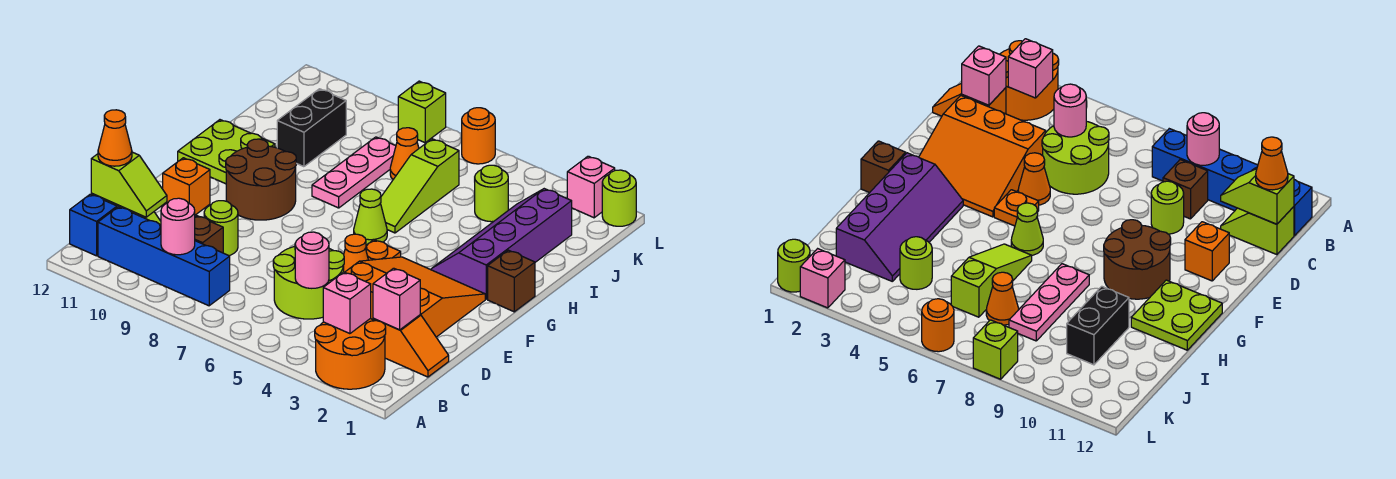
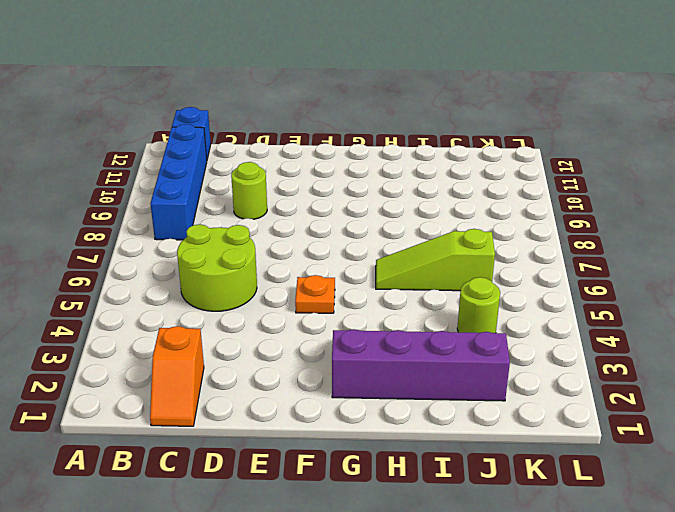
none -> orange 2x2 round brick [315,319,386,389]
none -> brown 1x1 brick [195,216,223,253]
none -> lime 1x2 slope [1221,207,1294,255]
none -> orange 3x3 slope [345,257,485,337]

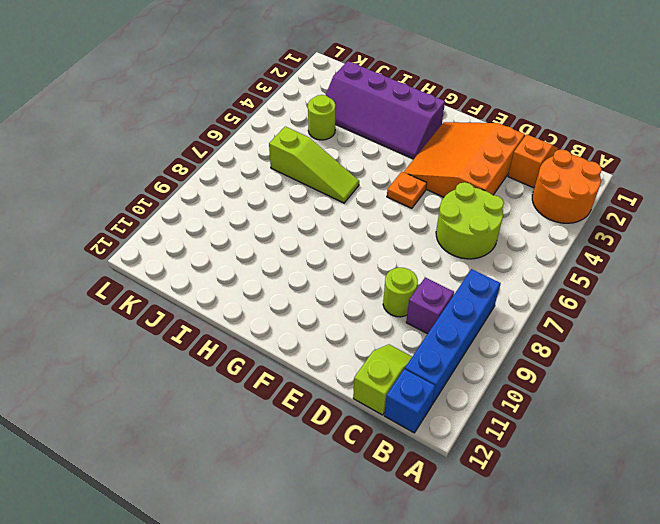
purple 1x1 brick [406,277,454,334] -> brown 1x1 brick [195,216,223,253]
none -> orange 1x1 cone [343,234,368,272]
none -> orange 1x1 brick [163,158,210,215]
none -> brown 2x2 round brick [226,139,296,220]
none -> brown 1x1 brick [488,250,535,312]

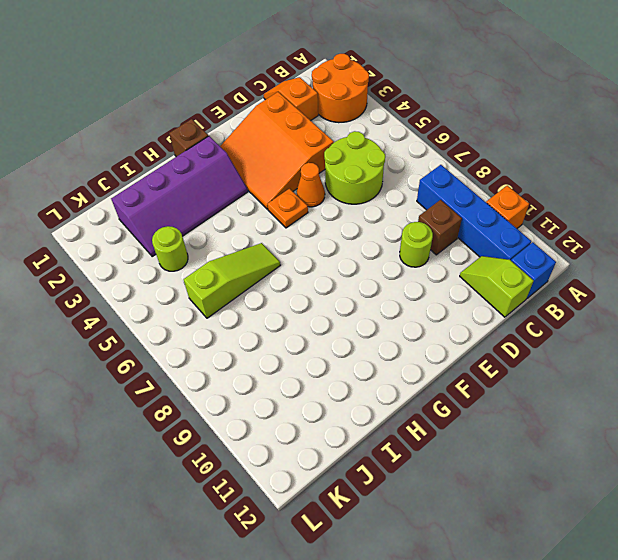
orange 1x1 brick [486,186,529,228] -> orange 1x1 brick moved to [163,158,210,215]
none -> brown 2x2 round brick [226,139,296,220]
none -> lime 1x1 cone [354,189,387,245]
none -> lime 2x2 plate [178,120,275,184]
none -> pink 1x3 plate [312,137,396,208]

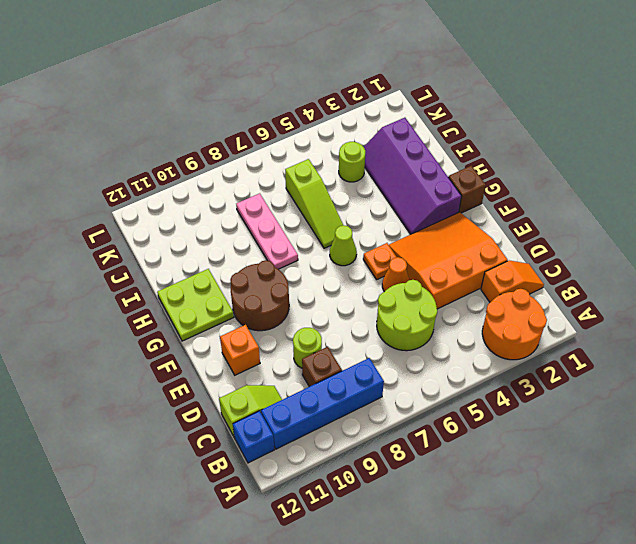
none -> black 1x2 brick [277,89,346,167]
none -> orange 1x1 cone [390,128,419,179]
none -> lime 1x1 round brick [602,170,636,226]
none -> pink 1x1 brick [567,156,615,218]

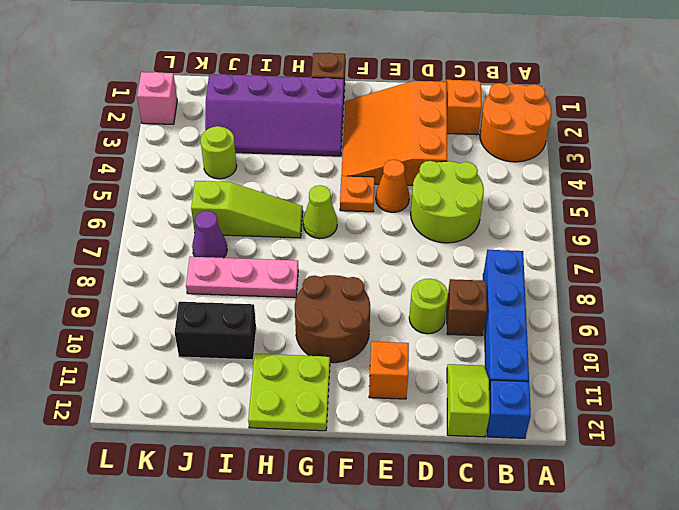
purple 1x1 cone [192,211,227,258] -> orange 1x1 cone [390,128,419,179]
none -> lime 1x1 round brick [602,170,636,226]
none -> orange 1x1 round brick [462,108,495,164]
none -> lime 1x1 brick [398,81,446,143]
none -> pink 1x1 brick [323,272,371,334]

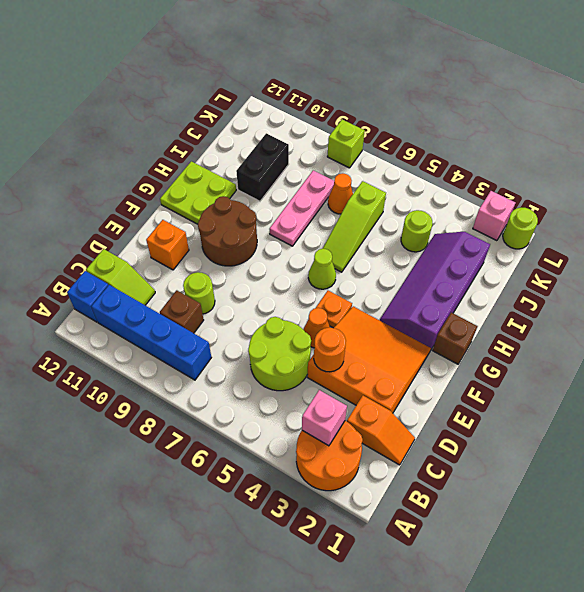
orange 1x1 round brick [314,328,346,372] -> orange 1x1 round brick moved to [462,108,495,164]
none -> pink 1x1 round brick [161,198,195,255]
none -> pink 1x1 brick [373,268,420,330]
none -> pink 1x1 round brick [295,232,329,288]
none -> lime 1x2 slope [91,152,167,217]

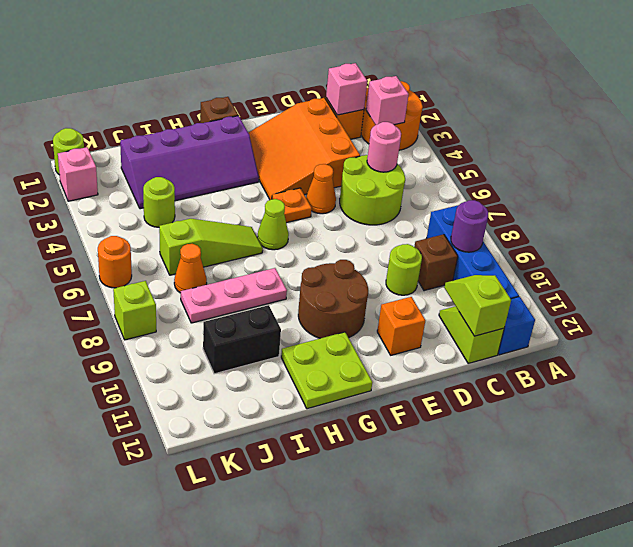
purple 1x1 round brick [451,200,488,252] -> pink 1x1 round brick [161,198,195,255]
none -> orange 1x1 cone [98,110,132,166]

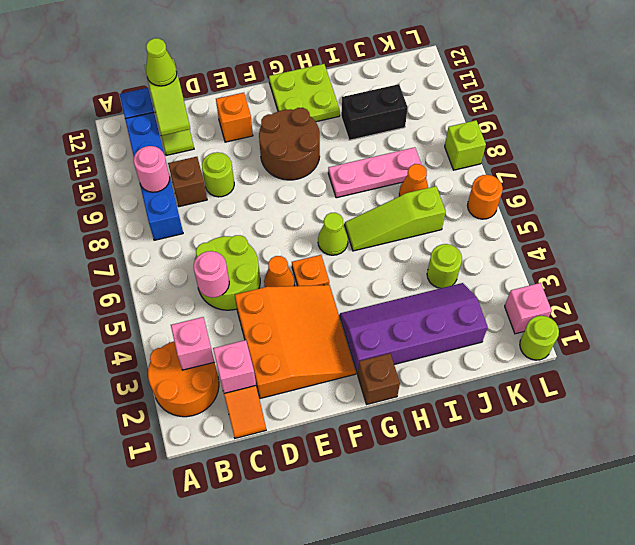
lime 1x1 cone [146,38,177,86] -> orange 1x1 cone [98,110,132,166]

